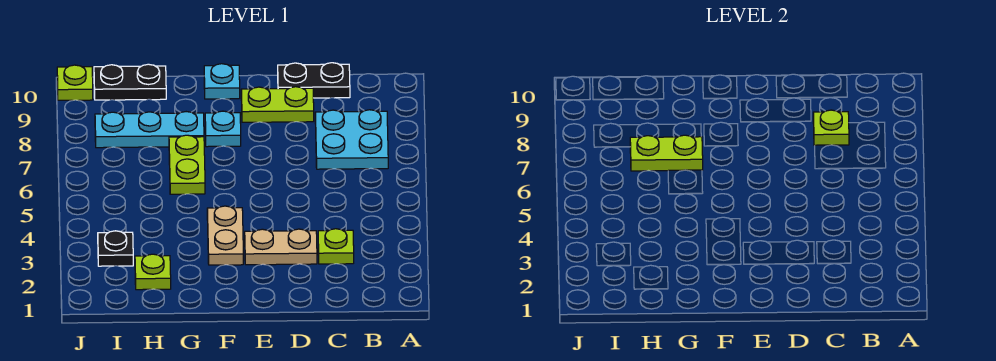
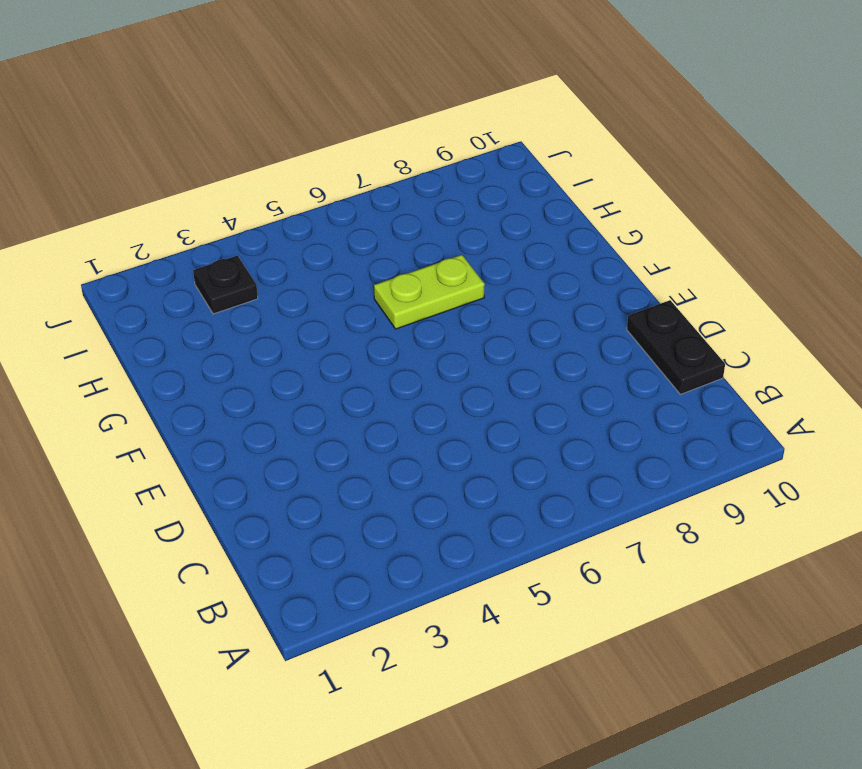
none -> cyan 2x2 plate [315,110,388,169]
none -> lime 1x1 plate [318,229,354,264]
none -> tan 1x2 plate [245,229,317,265]

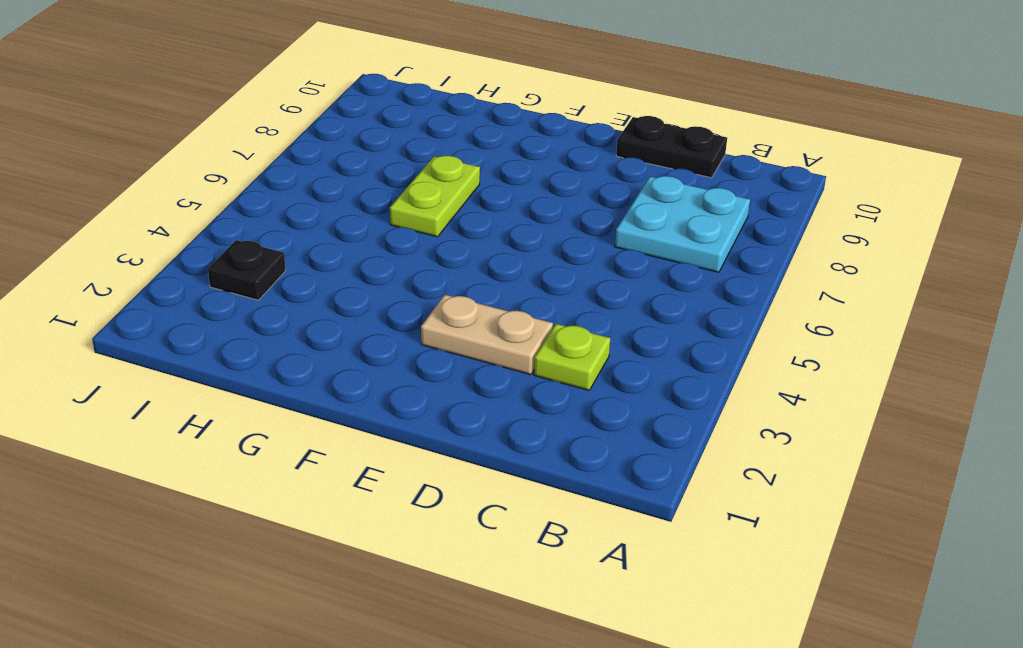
none -> lime 1x2 plate [241,87,314,122]
none -> tan 1x2 plate [207,206,243,265]
none -> cyan 1x1 plate [205,111,241,147]

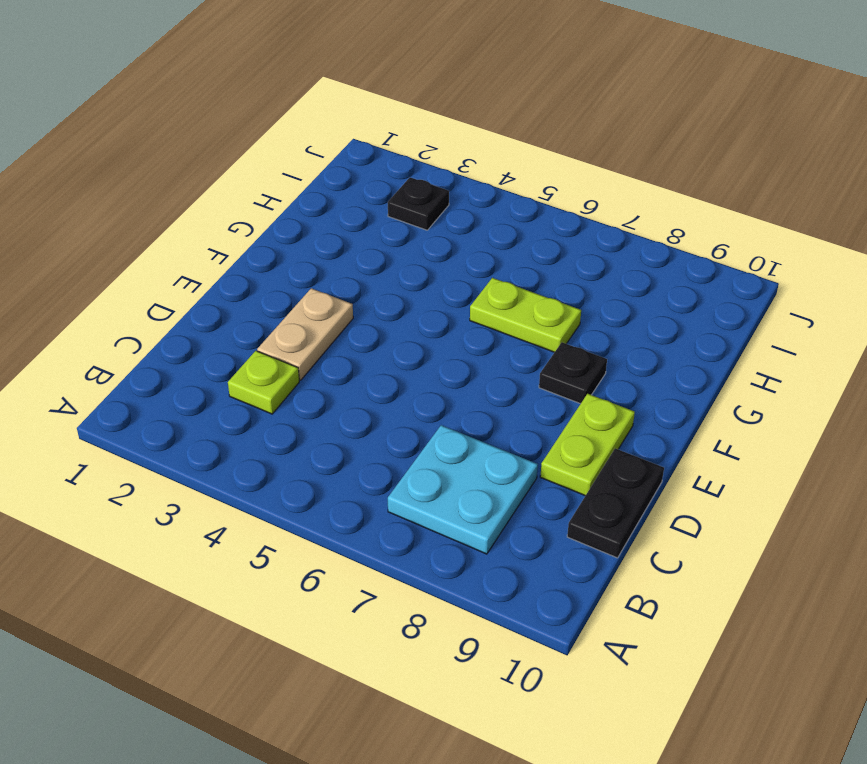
black 1x1 plate [539,342,607,404] -> cyan 1x1 plate [205,111,241,147]
none -> tan 1x2 plate [207,206,243,265]
none -> cyan 1x1 plate [204,64,240,99]
none -> cyan 1x3 plate [95,112,204,148]

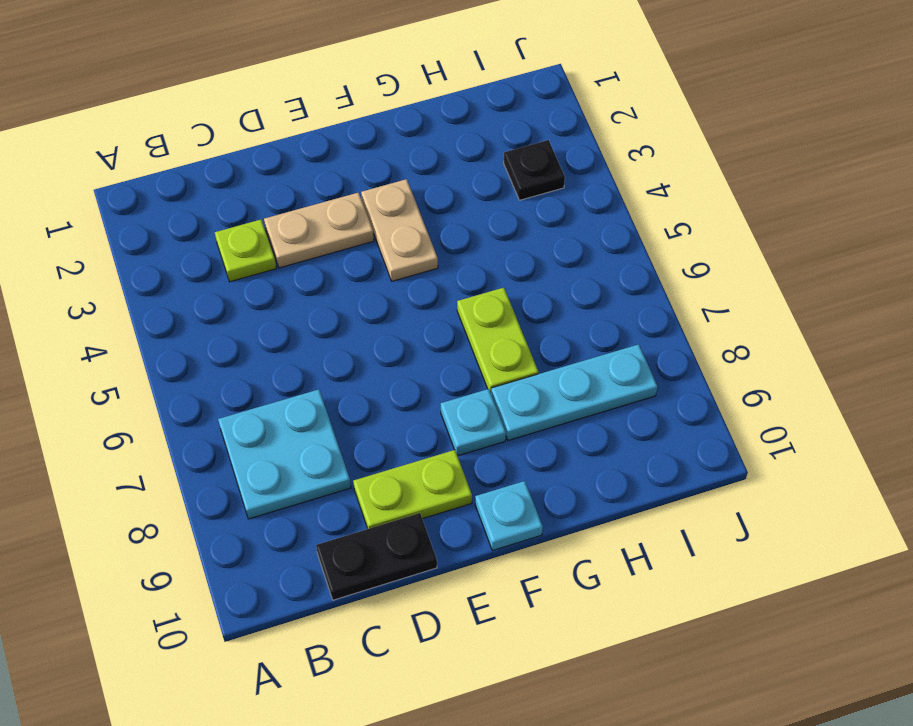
none -> lime 1x1 plate [135,254,171,290]
none -> black 1x2 plate [94,64,166,100]
none -> lime 1x1 plate [57,65,93,100]

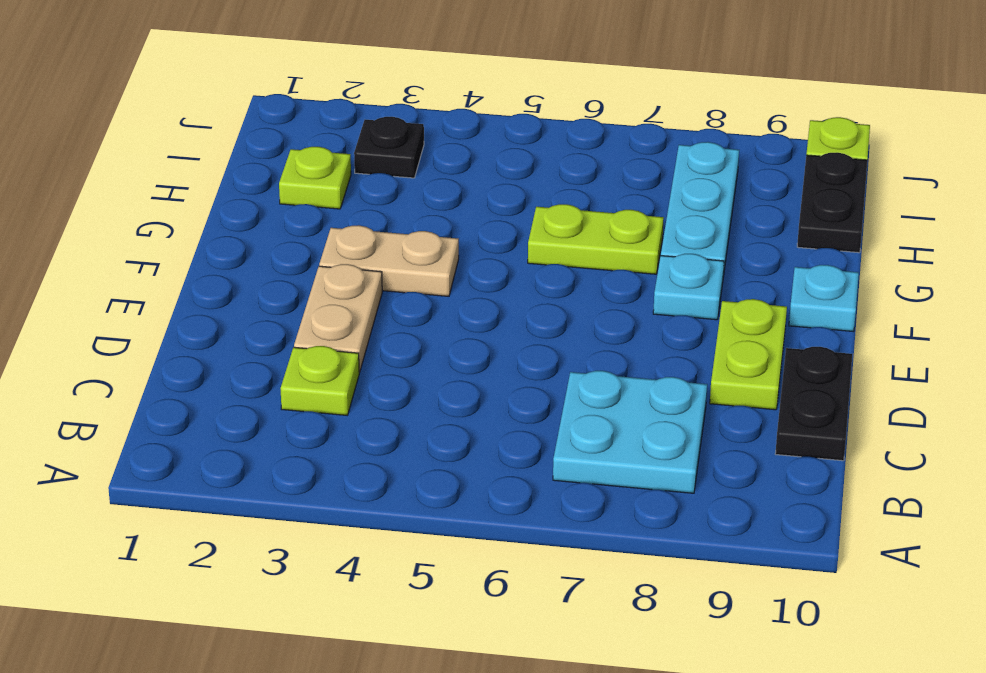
none -> lime 1x1 plate [813,110,849,145]
none -> lime 1x2 plate [630,135,703,171]

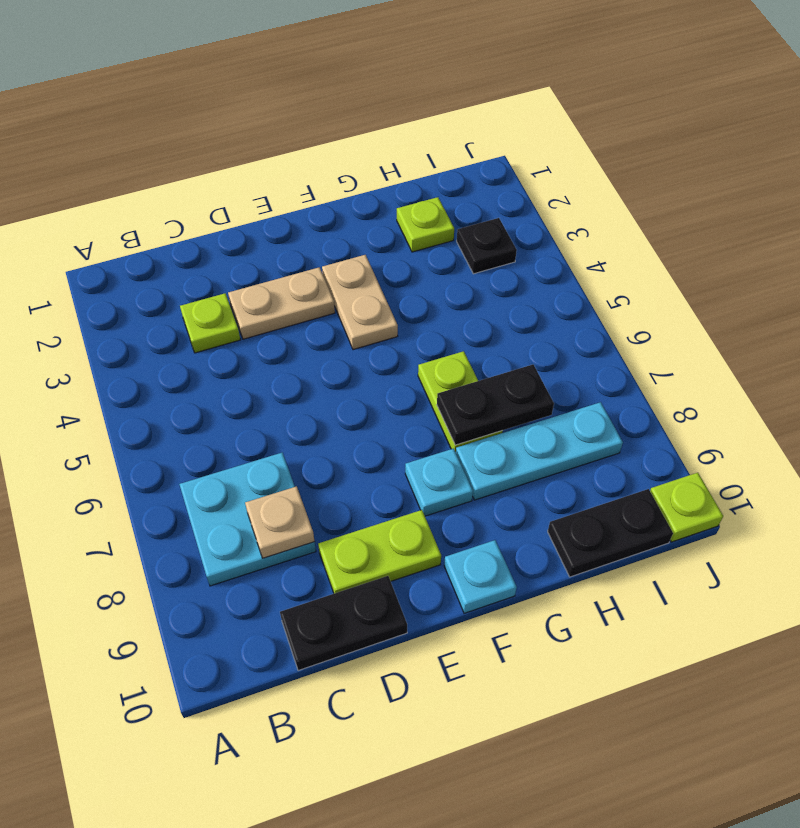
tan 1x1 plate [245,486,315,558] -> lime 1x1 plate [813,110,849,145]
black 1x2 plate [437,365,554,445] -> lime 1x2 plate [630,135,703,171]

